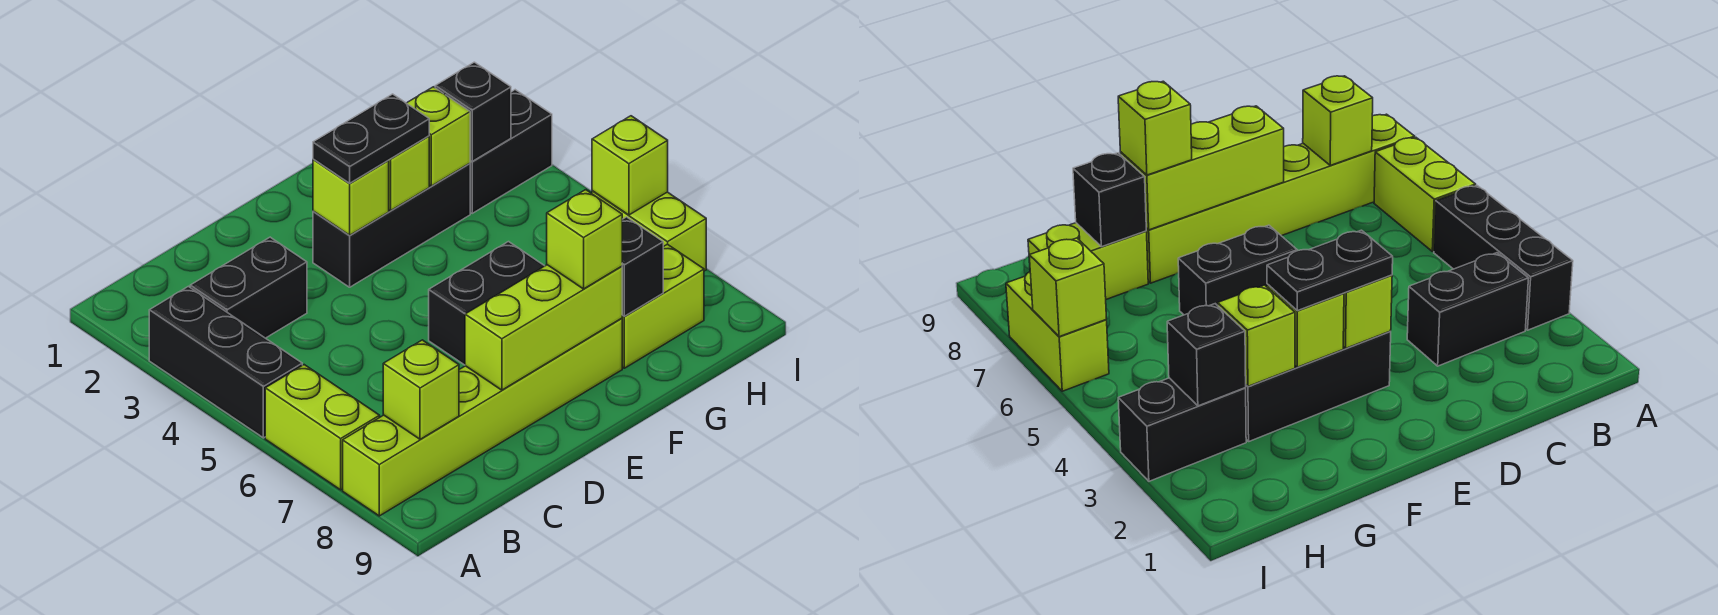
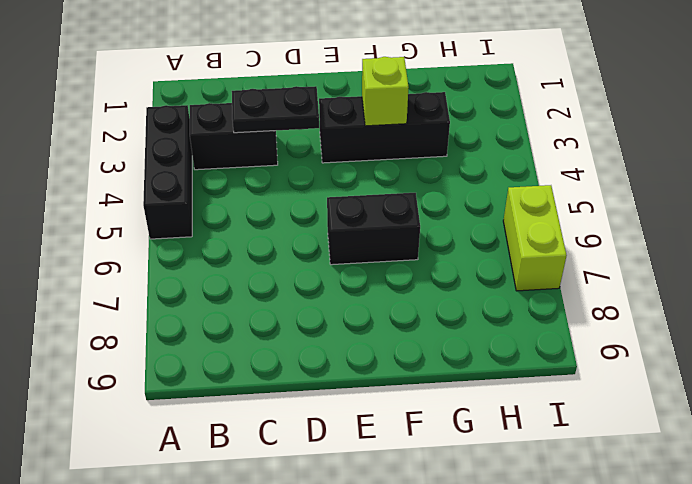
black 1x2 plate [232,86,319,133] -> black 1x2 plate moved to [313,94,429,183]
none -> lime 1x2 brick [265,365,380,490]
none -> lime 1x6 brick [343,318,622,516]
none -> lime 1x2 brick [622,244,704,368]

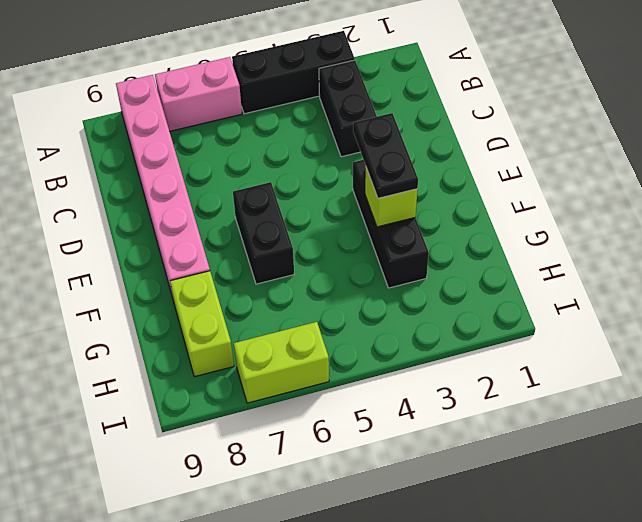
pink 1x2 brick [155,57,242,131] -> lime 1x2 brick [265,365,380,490]
pink 1x6 brick [116,75,210,301] -> lime 1x6 brick [343,318,622,516]
none -> black 1x2 brick [470,90,552,213]
none -> lime 1x1 brick [383,340,459,439]
none -> lime 1x3 brick [465,265,622,390]

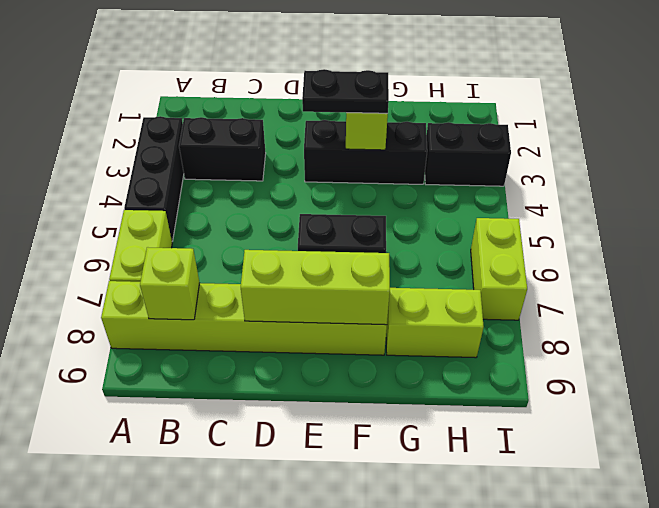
none -> lime 1x1 brick [313,159,389,235]
none -> lime 1x1 brick [407,87,470,186]
none -> black 1x1 brick [622,217,663,316]

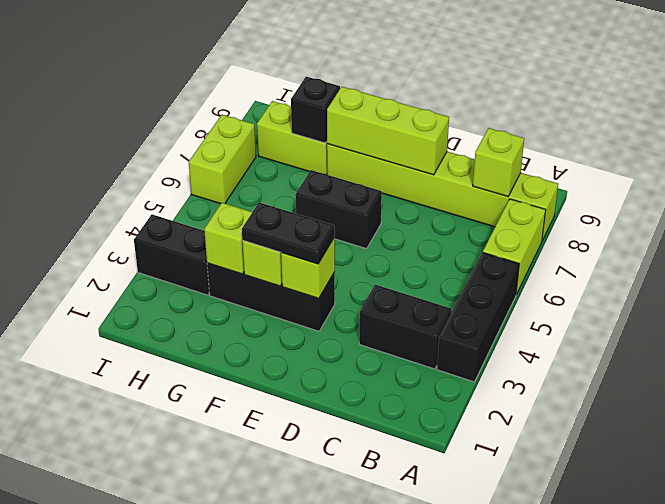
none -> black 1x1 brick [435,62,511,161]
none -> lime 1x1 brick [592,116,668,215]
none -> lime 1x1 brick [547,190,622,289]

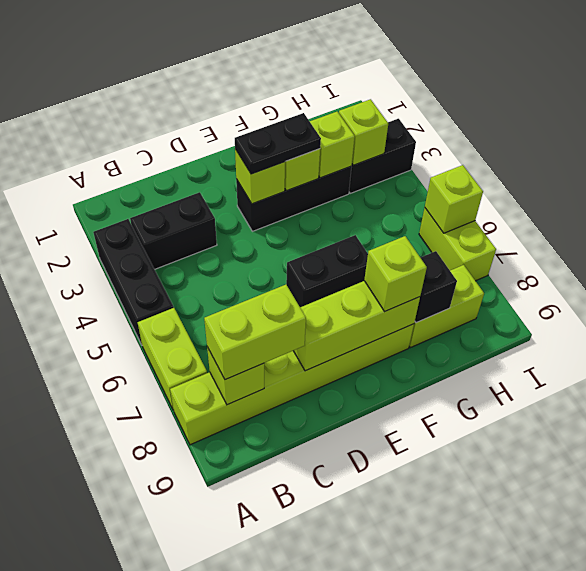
lime 1x2 brick [204,285,306,380] -> none
lime 1x1 brick [339,99,388,165] -> black 1x1 brick [435,62,511,161]

